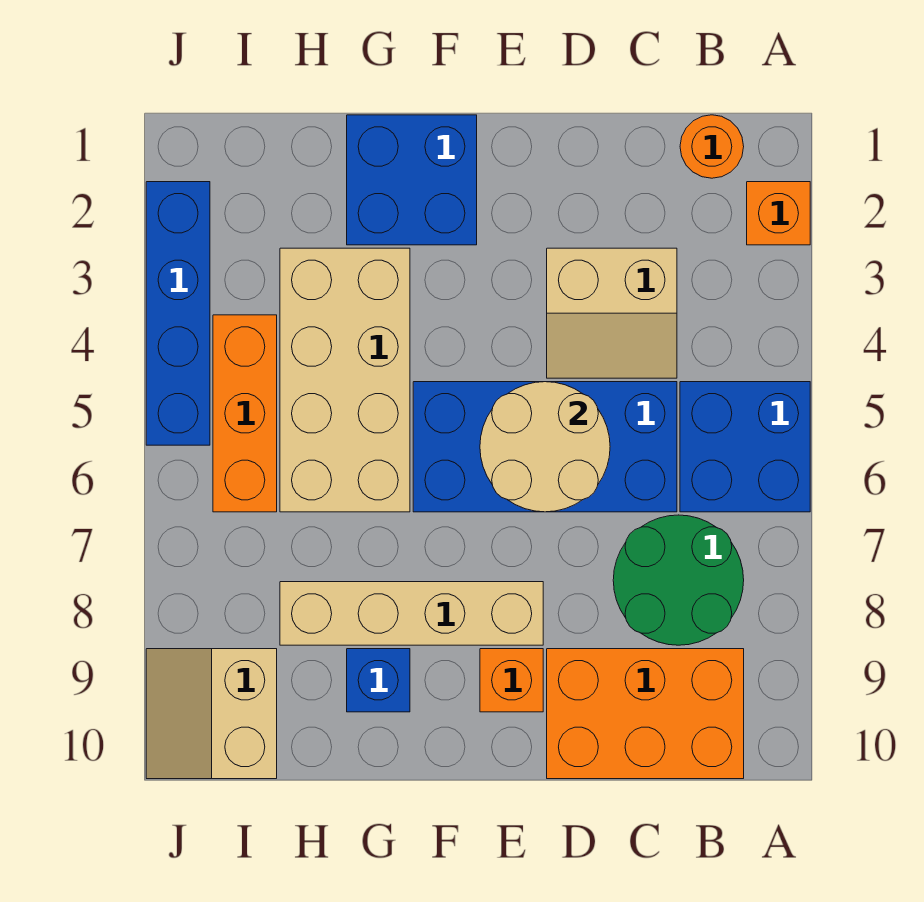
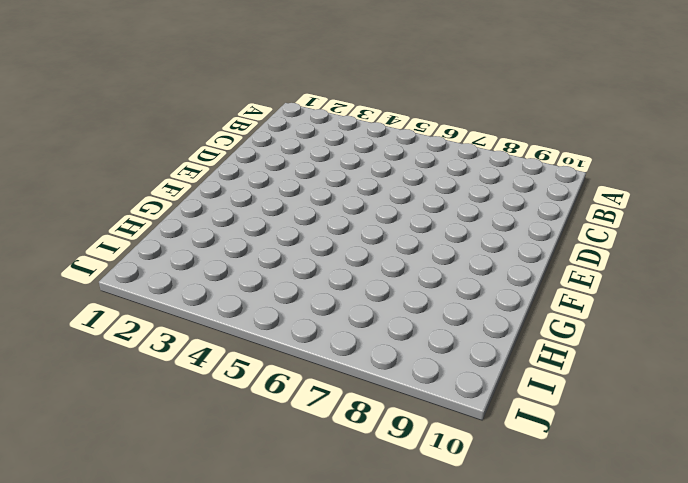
none -> orange 1x1 brick [747,182,810,245]
none -> blue 2x2 brick [680,382,810,512]
none -> orange 1x1 round brick [680,115,744,178]

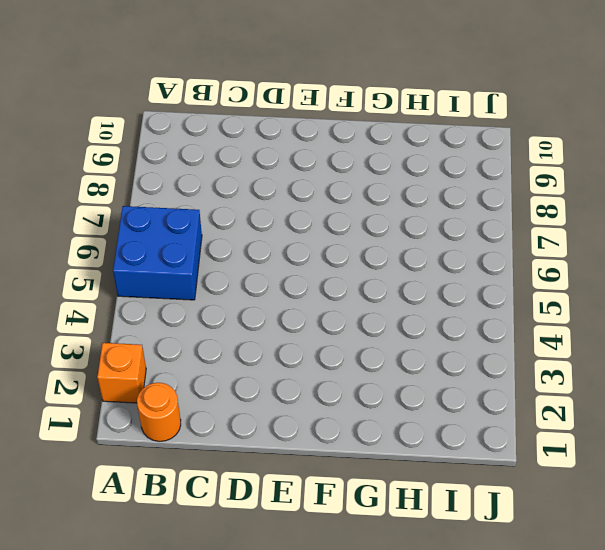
none -> green 2x2 round brick [613,515,744,645]
none -> orange 2x3 brick [547,649,744,779]
none -> tan 2x2 slope [547,248,677,378]

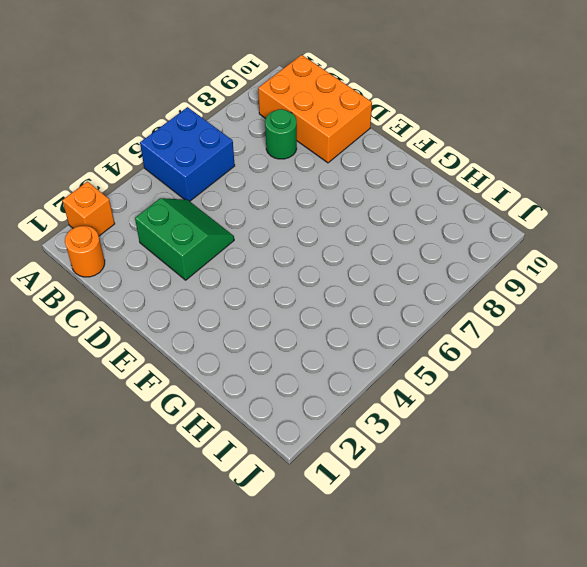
green 2x2 slope [135,198,234,280] -> tan 2x2 slope [547,248,677,378]
green 1x1 round brick [265,109,297,159] -> green 2x2 round brick [613,515,744,645]
none -> blue 2x4 brick [413,382,677,512]
none -> tan 1x4 brick [280,582,543,645]
none -> orange 1x1 brick [480,649,543,712]

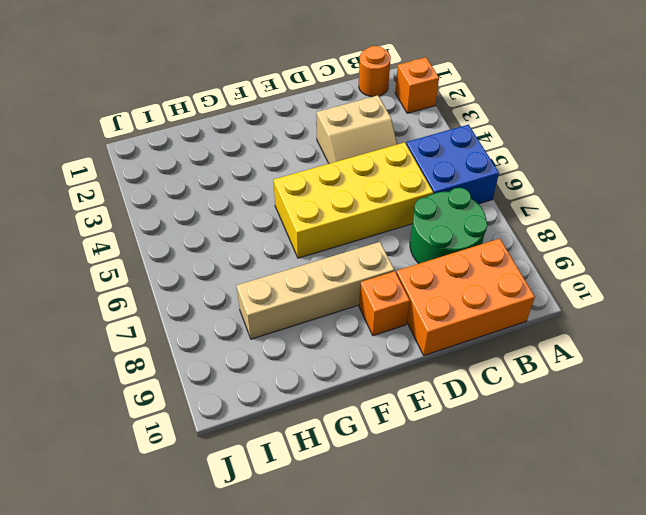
yellow 2x4 brick [273,142,433,258] -> blue 2x4 brick [413,382,677,512]
none -> blue 2x2 brick [347,115,477,245]
none -> tan 2x4 brick [280,248,410,512]
none -> blue 1x1 brick [347,649,410,712]

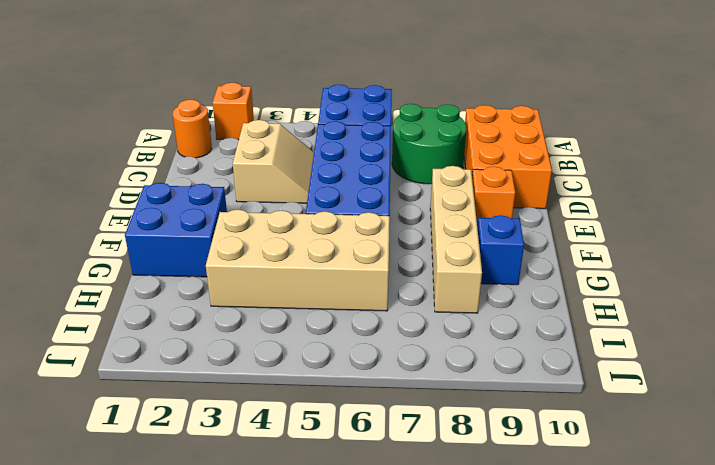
none -> orange 1x3 brick [213,315,277,512]
none -> tan 2x2 slope [146,649,277,779]
none -> blue 1x4 brick [146,182,210,445]

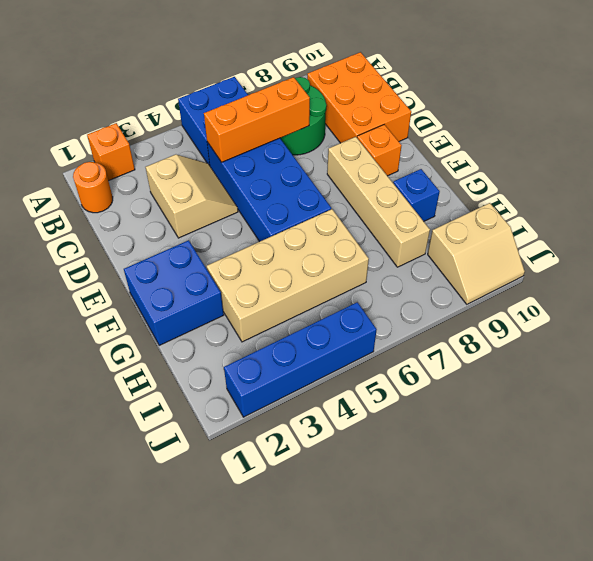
orange 1x3 brick [204,77,310,162] -> orange 1x3 brick moved to [213,315,277,512]
none -> tan 2x2 round brick [480,382,610,512]

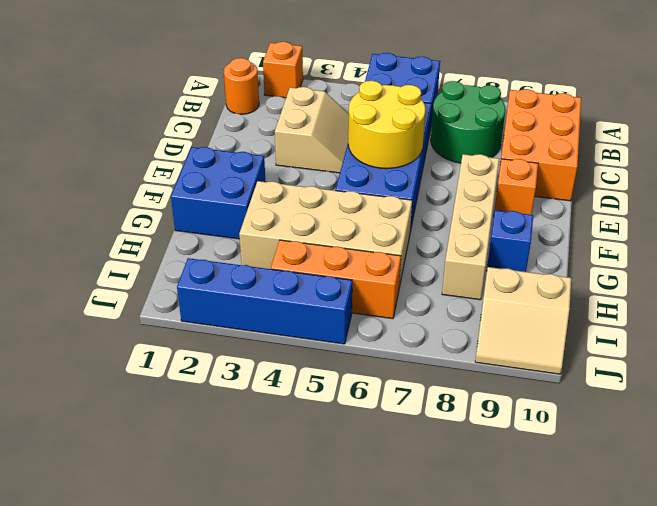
yellow 2x2 round brick [348,81,425,169] -> tan 2x2 round brick [480,382,610,512]

